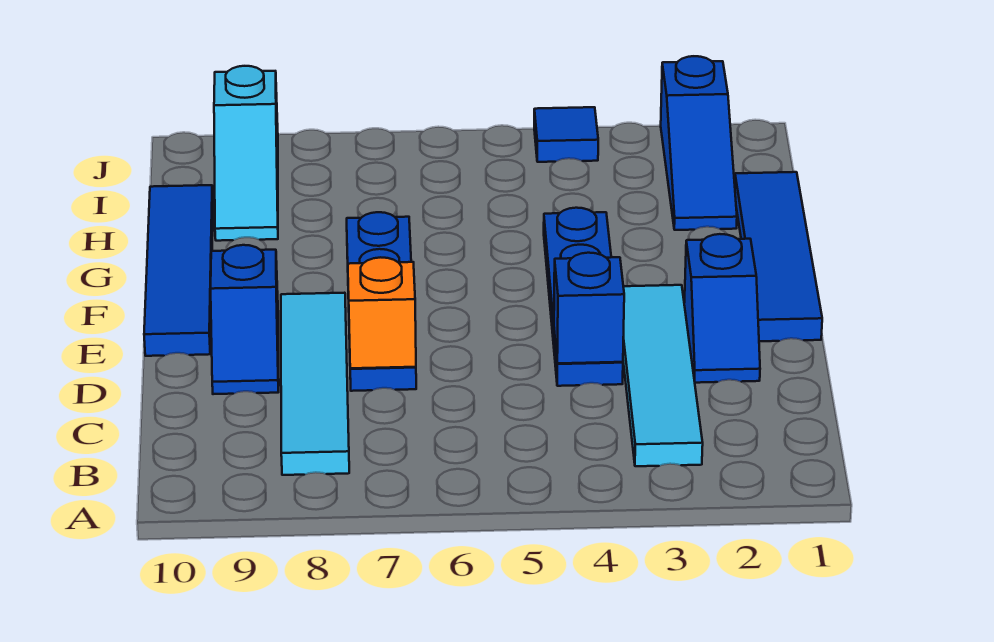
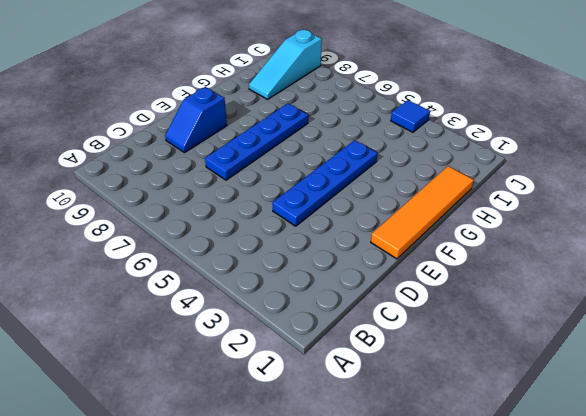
orange 1x4 tile [371,166,474,259] -> blue 1x4 tile [735,172,822,341]
none -> cyan 1x4 tile [623,285,703,466]
none -> cyan 1x4 tile [281,293,349,475]
none -> blue 1x2 slope [684,234,760,383]

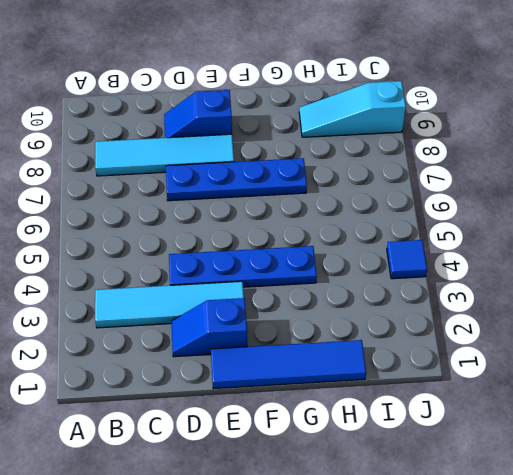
none -> blue 1x4 tile [144,185,213,356]
none -> blue 1x3 slope [661,56,737,230]
none -> blue 1x1 brick [554,253,624,364]

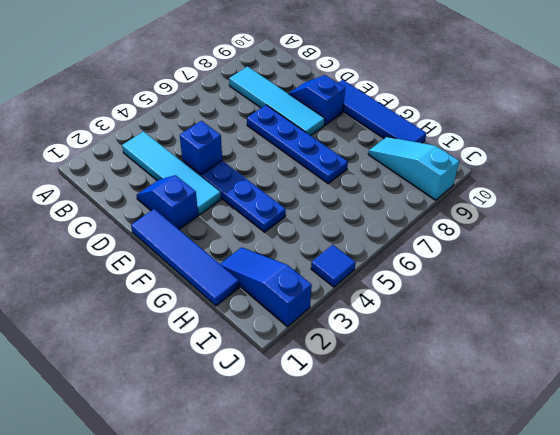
none -> orange 1x1 brick [348,257,416,368]

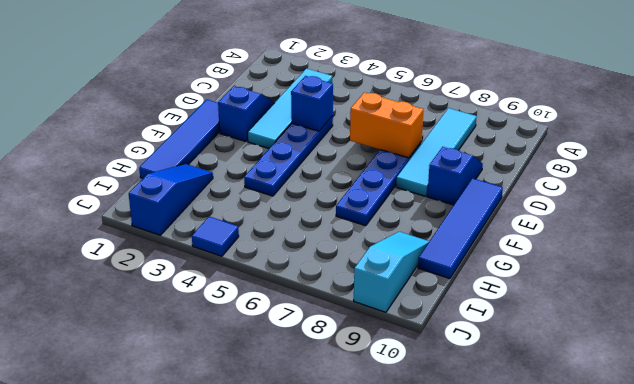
orange 1x2 brick [350,92,423,158] -> orange 1x1 brick [348,257,416,368]

